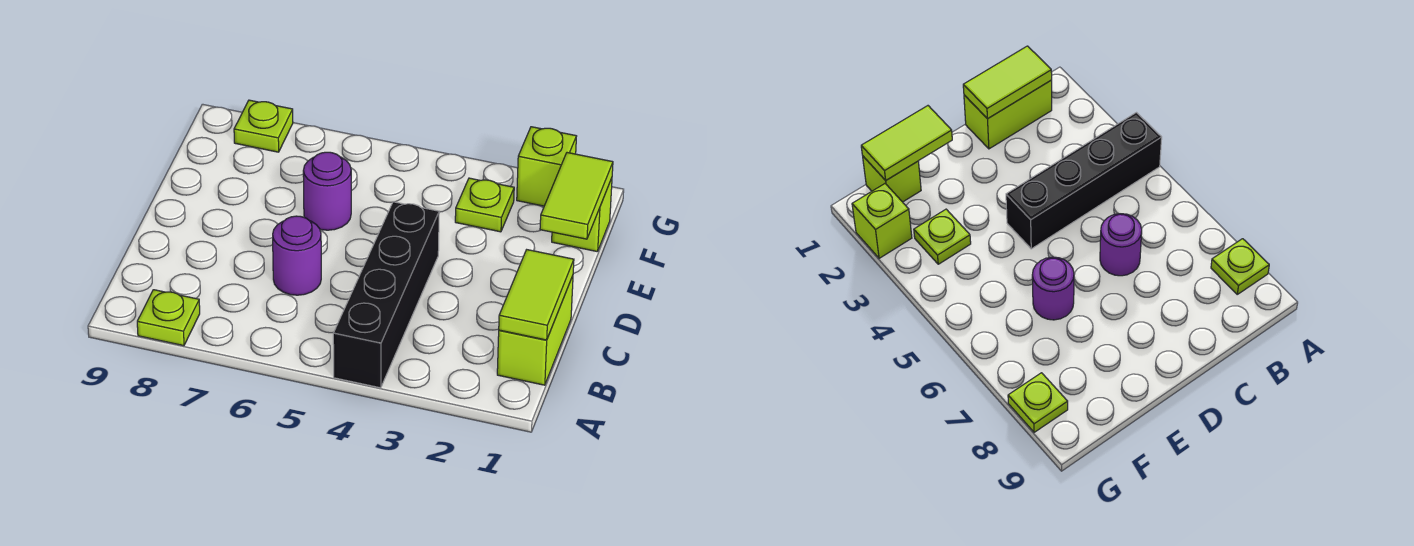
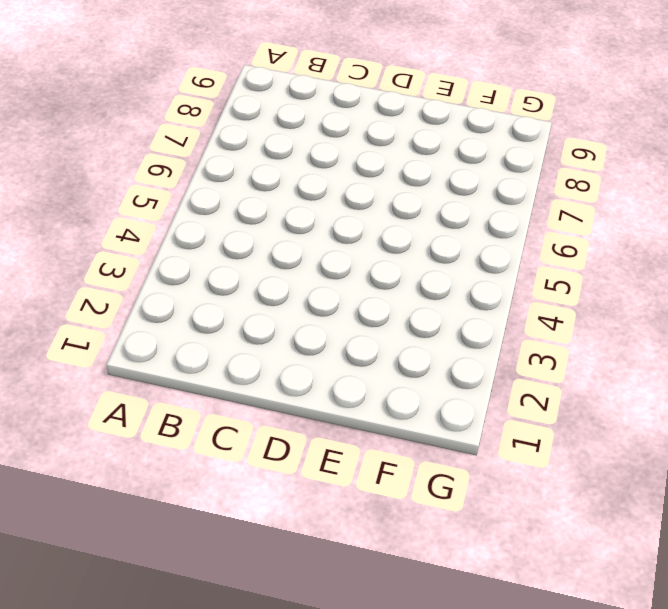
none -> black 1x4 brick [333,202,439,388]
none -> lime 1x1 plate [137,290,200,346]

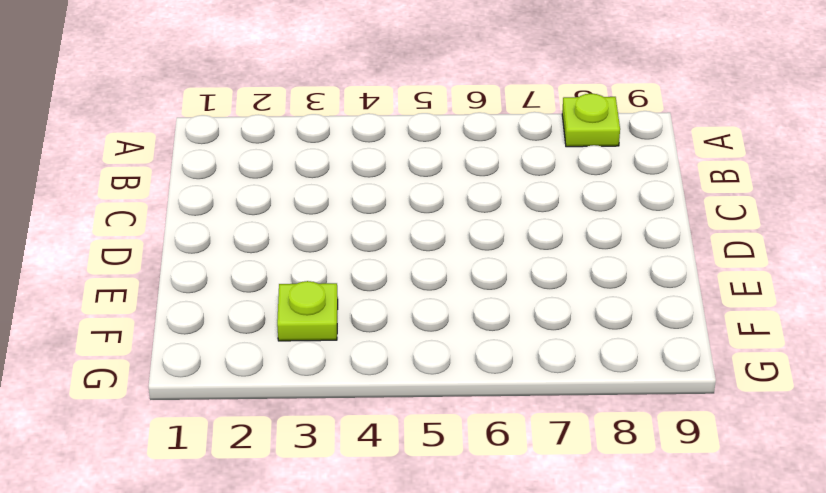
none -> black 1x4 brick [333,202,439,388]
none -> lime 1x2 brick [497,276,573,385]

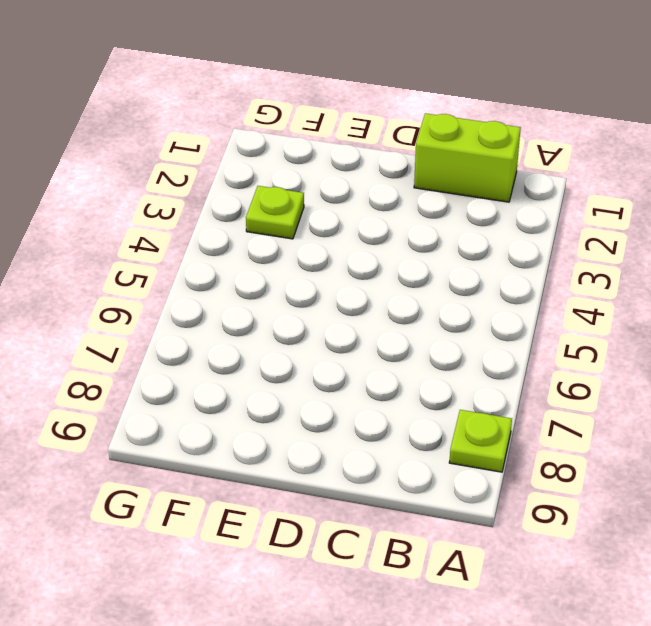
none -> black 1x4 brick [333,202,439,388]
none -> purple 1x1 round brick [273,216,321,295]

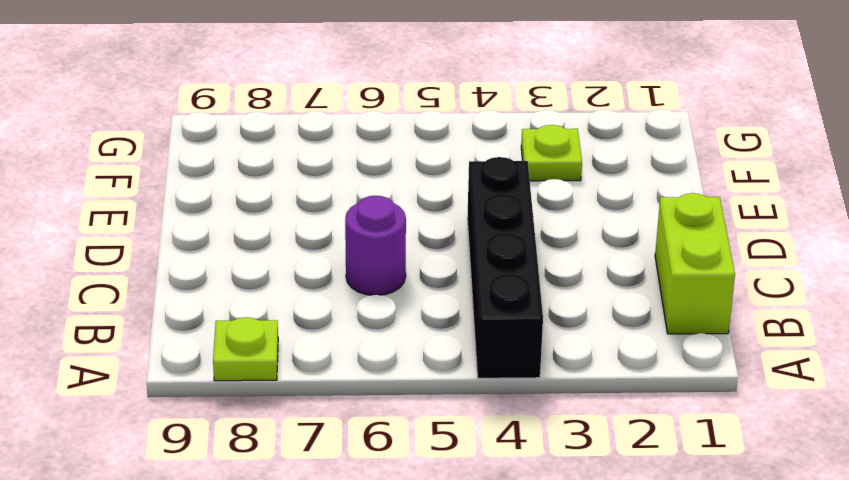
none -> purple 1x1 round brick [303,152,351,230]
none -> lime 1x1 brick [552,178,612,252]

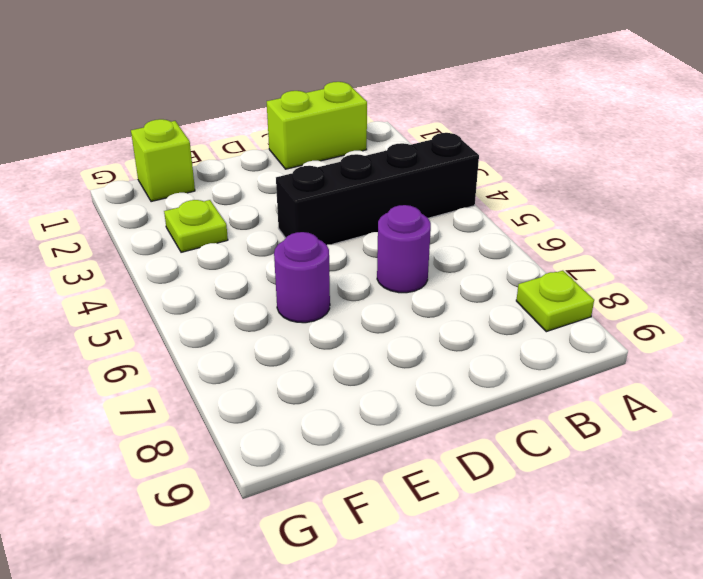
none -> lime 1x1 brick [517,127,576,206]
none -> lime 1x1 plate [234,100,293,152]

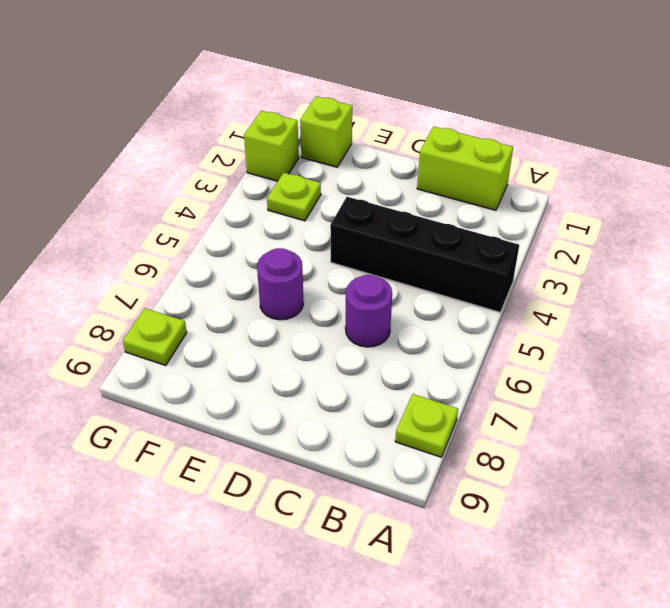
none -> lime 1x2 tile [499,250,574,340]
none -> lime 1x2 tile [540,153,613,239]

